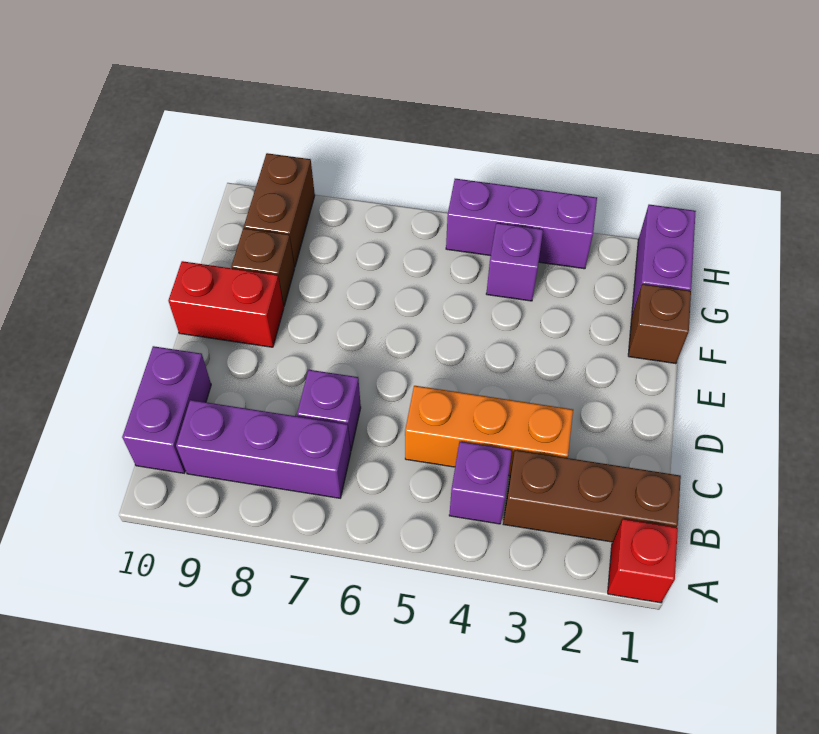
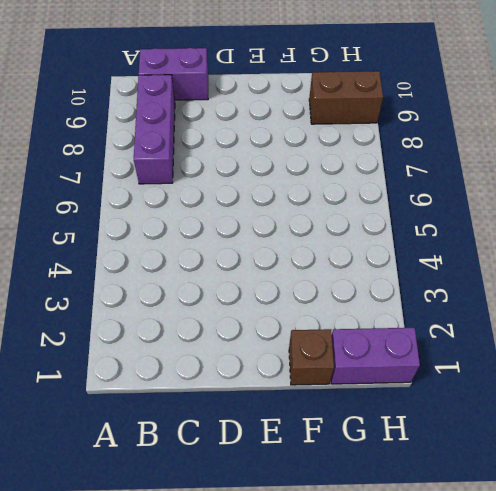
none -> red 1x1 brick [608,519,678,603]
none -> brown 1x3 brick [503,450,681,542]
none -> purple 1x1 brick [449,442,512,524]

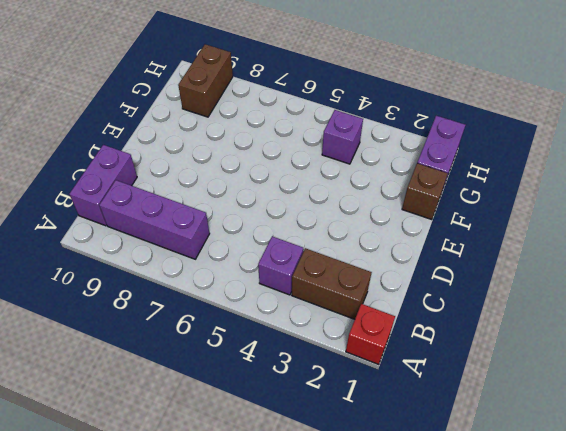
brown 1x2 brick [292,248,372,319] -> brown 1x3 brick [503,450,681,542]
none -> orange 1x3 brick [405,386,573,476]
none -> purple 1x1 brick [297,370,361,451]
none -> red 1x2 brick [168,261,284,347]

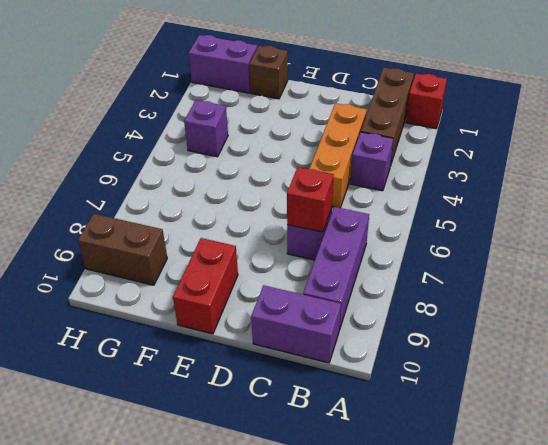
red 1x1 brick [287,167,334,232] -> none
none -> brown 1x1 brick [232,228,294,306]
none -> purple 1x3 brick [446,179,597,269]

